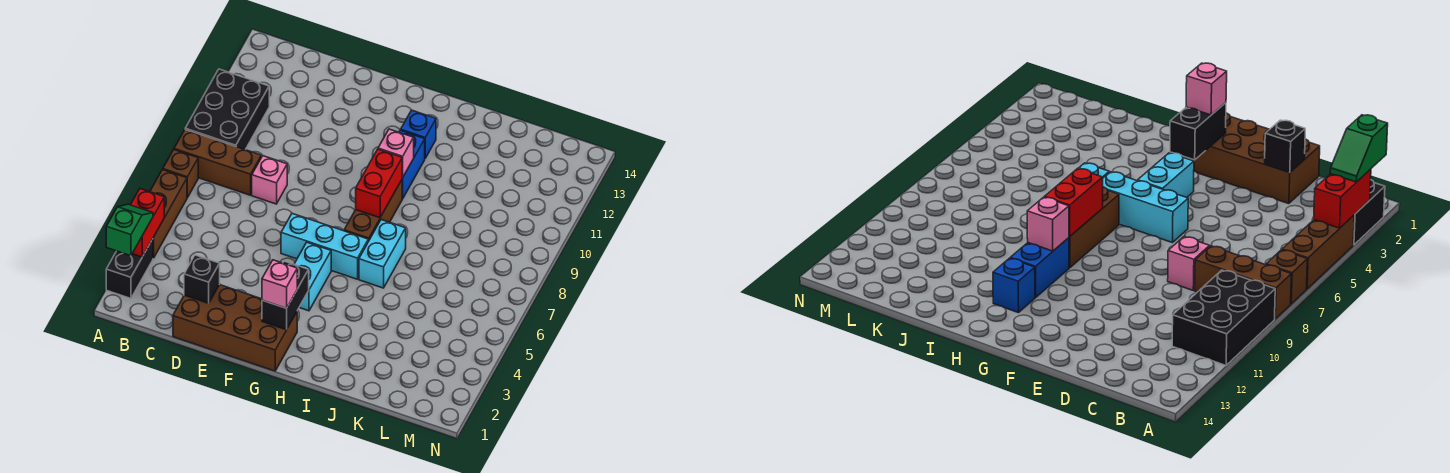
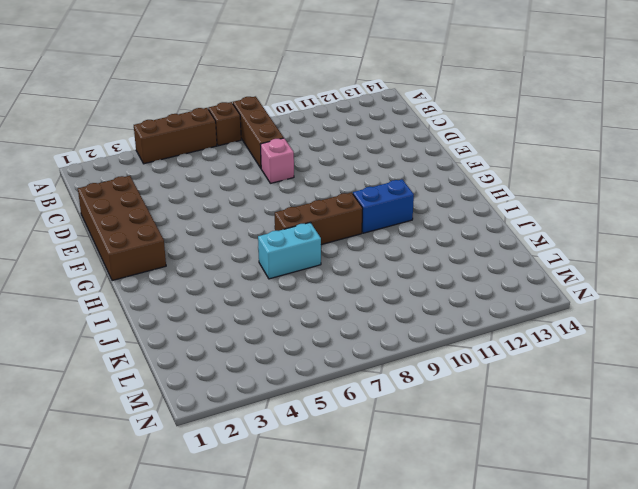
none -> black 1x2 brick [106,239,153,298]
none -> black 2x3 brick [185,69,269,150]
none -> cyan 1x3 brick [281,214,368,279]

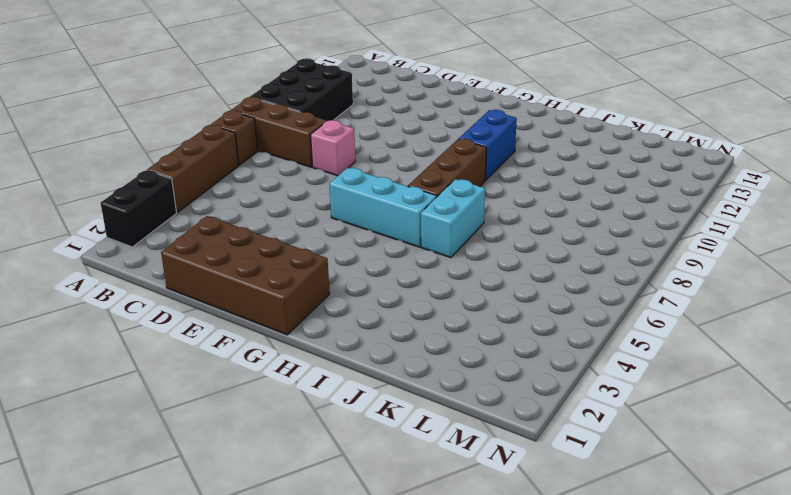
none -> cyan 1x2 brick [294,242,331,311]
none -> blue 1x1 brick [401,110,436,158]
none -> red 1x2 brick [131,189,164,257]

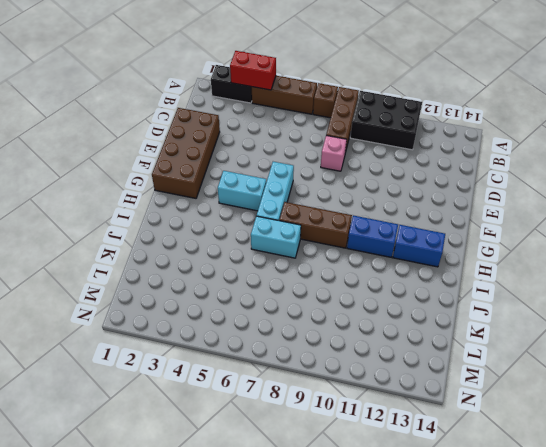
blue 1x2 brick [393,225,445,267] -> blue 1x1 brick [401,110,436,158]
none -> black 1x1 brick [184,255,220,303]
none -> black 1x2 brick [262,261,309,330]
none -> red 1x2 brick [356,149,403,218]

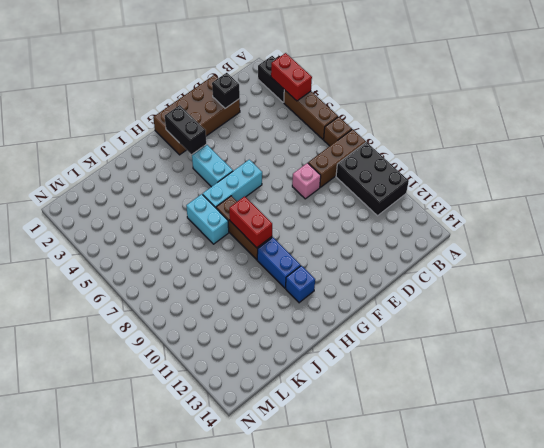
none -> pink 1x1 brick [378,129,414,177]
none -> green 1x2 slope [106,204,153,256]
none -> pink 1x1 brick [262,260,297,308]

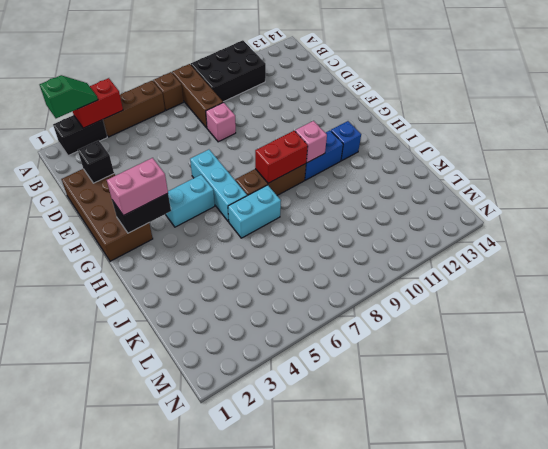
pink 1x2 brick [107,158,168,216] -> pink 1x1 brick [262,260,297,308]

